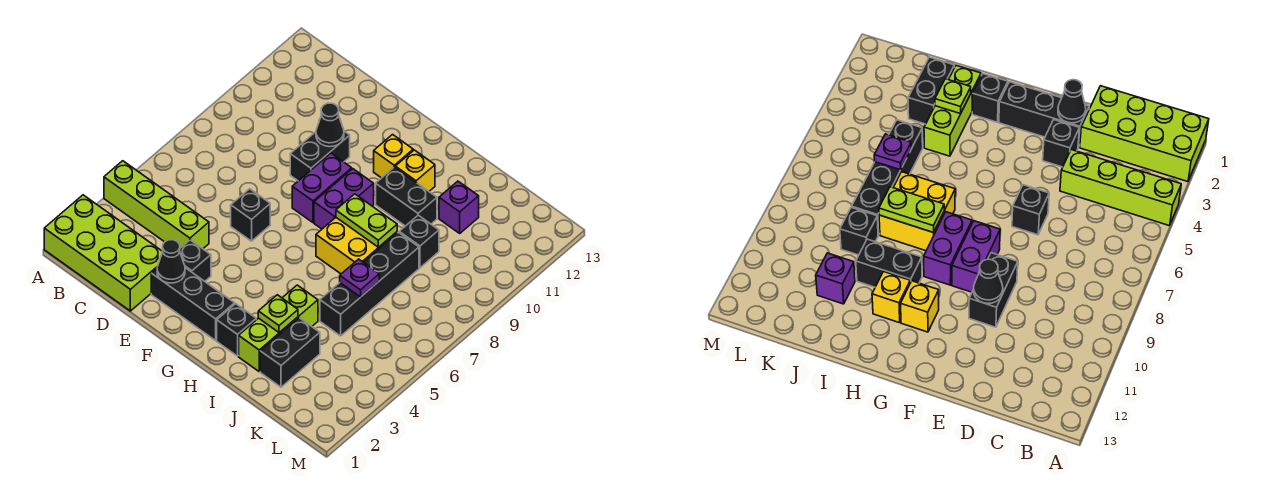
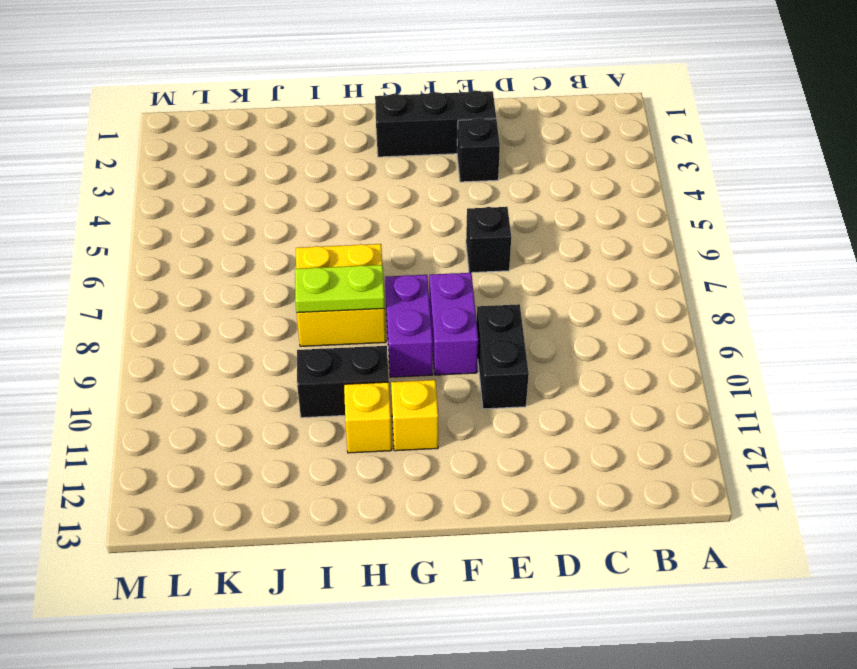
none -> lime 2x4 brick [44,195,163,311]
none -> lime 1x4 brick [104,161,209,249]
none -> black 1x1 brick [217,304,256,356]

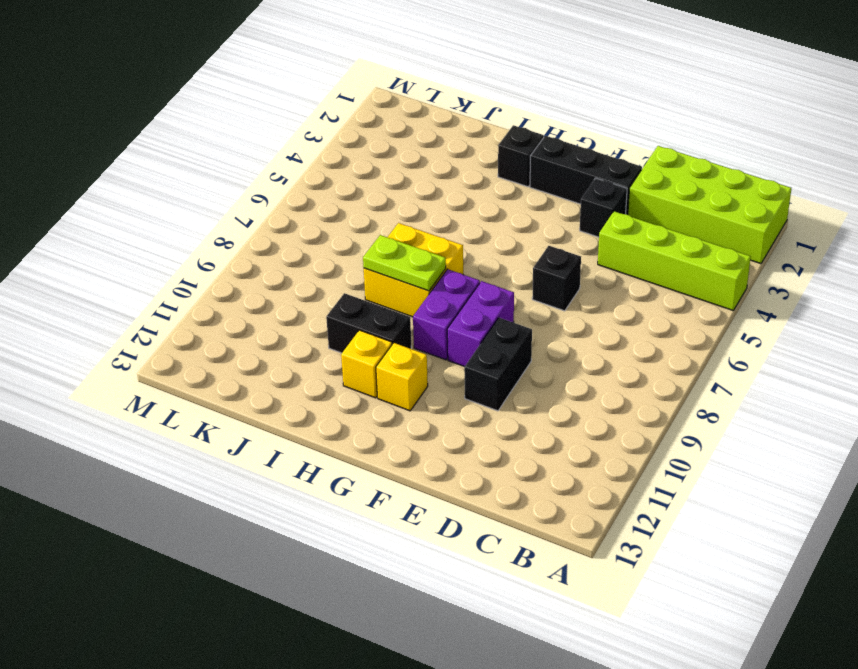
none -> lime 1x3 brick [239,285,318,371]
none -> black 1x2 brick [260,318,320,387]
none -> black 1x4 brick [320,232,419,336]

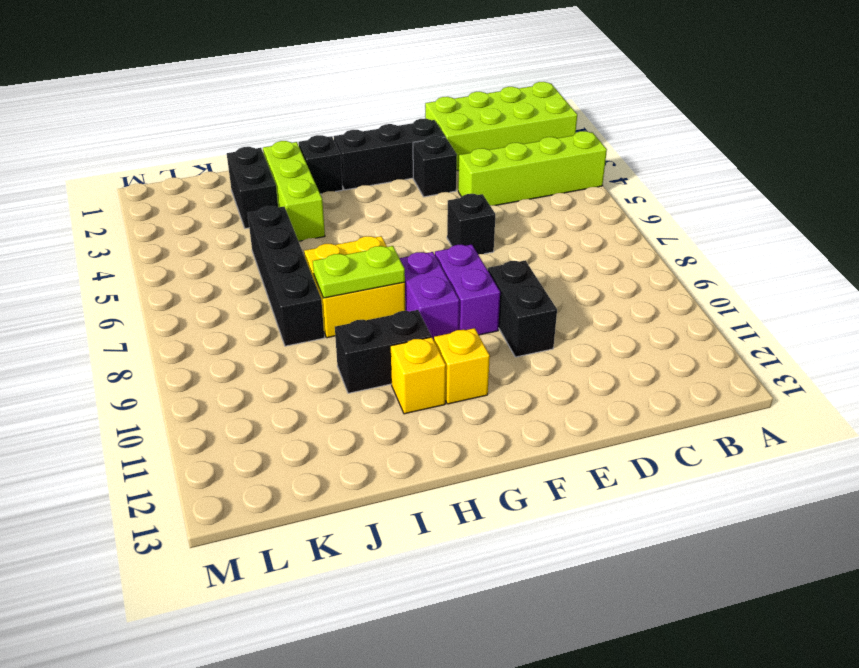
none -> black 1x1 brick [399,215,439,268]
none -> purple 1x1 brick [439,181,479,233]
none -> black 1x1 cone [157,240,185,283]

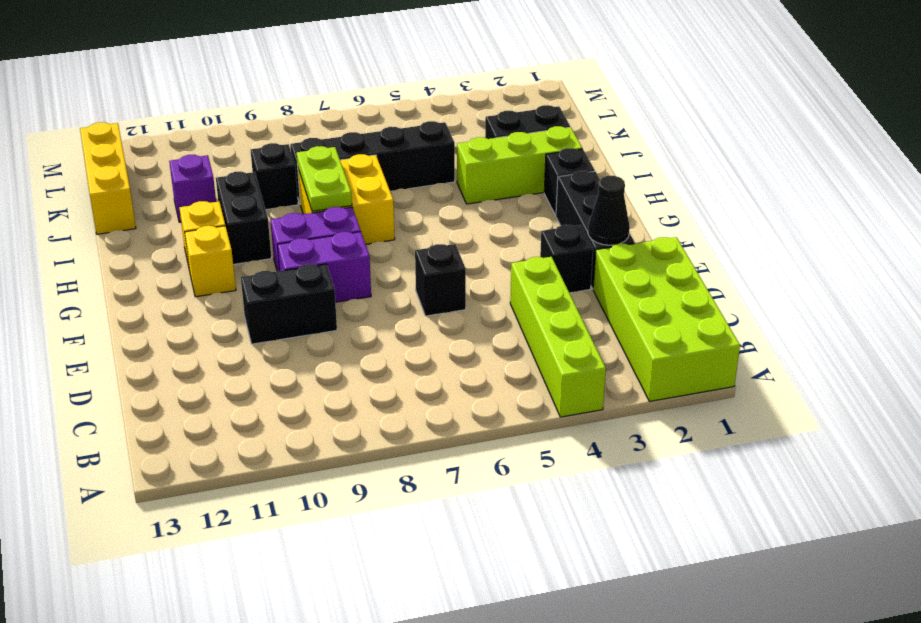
yellow 1x3 brick [80,122,136,234] -> none
none -> black 1x1 cone [316,103,344,147]
none -> lime 1x1 plate [258,295,298,333]
none -> purple 1x1 plate [340,259,379,297]

